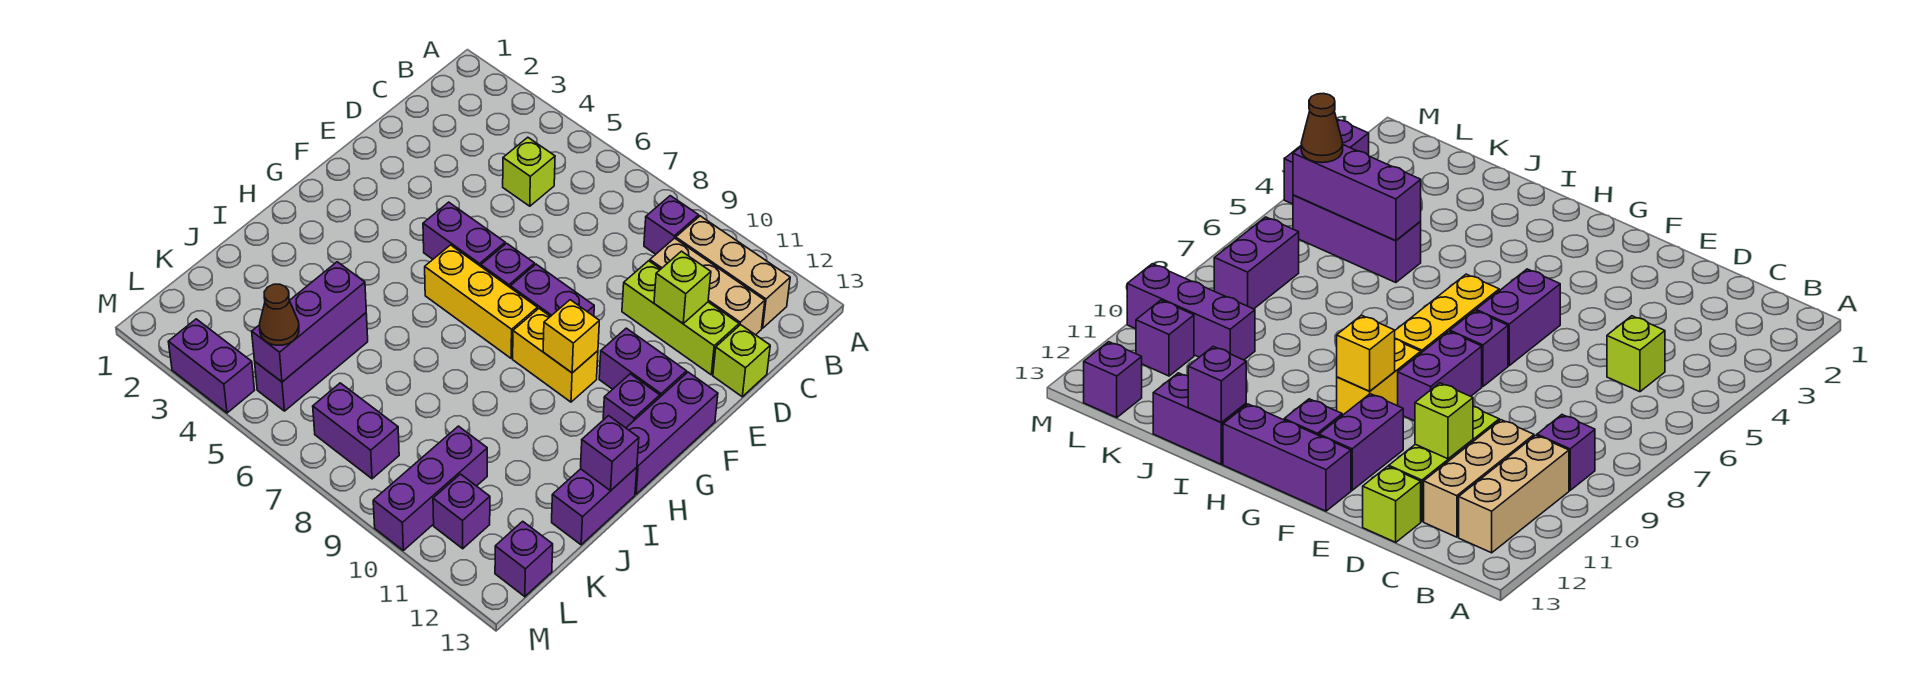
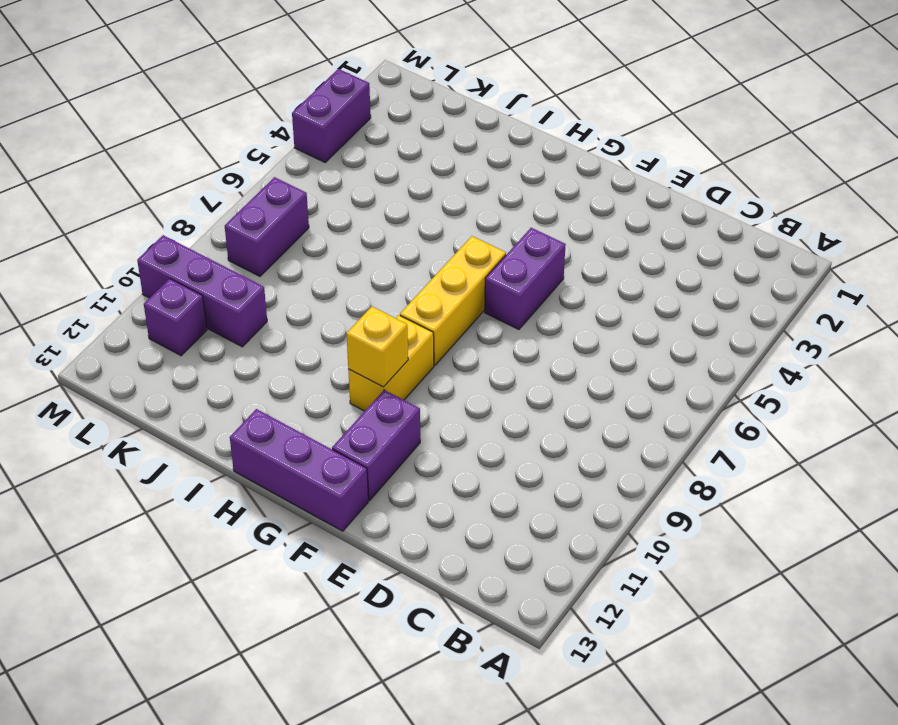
none -> purple 1x1 brick [644,196,699,254]
none -> tan 1x3 brick [676,216,790,328]
none -> lime 1x1 brick [503,137,555,206]

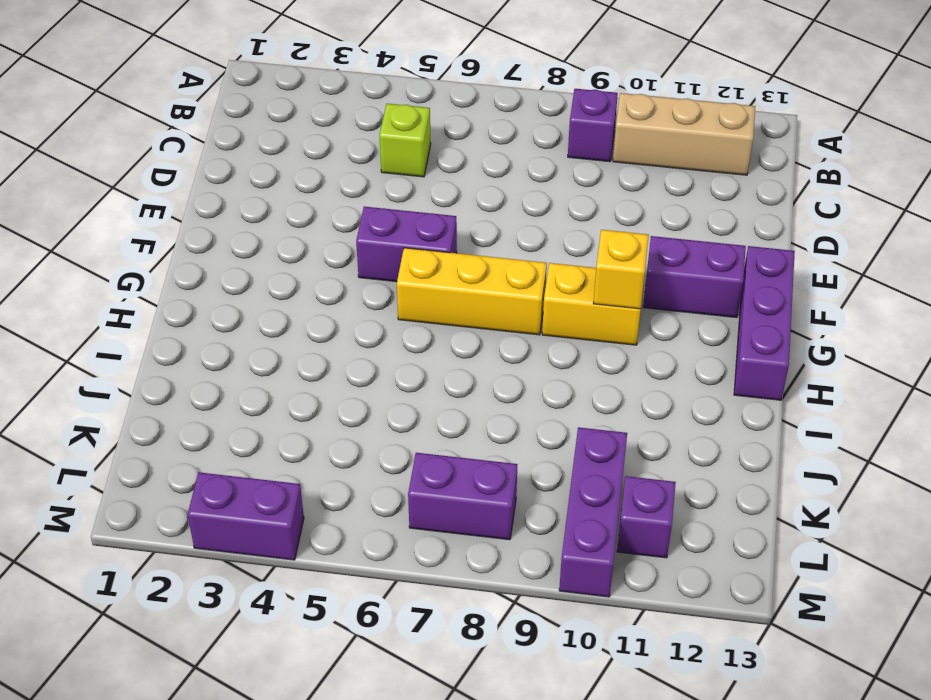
none -> tan 1x3 brick [650,238,765,335]
none -> lime 1x3 brick [622,261,739,375]
none -> lime 1x1 brick [713,325,770,397]

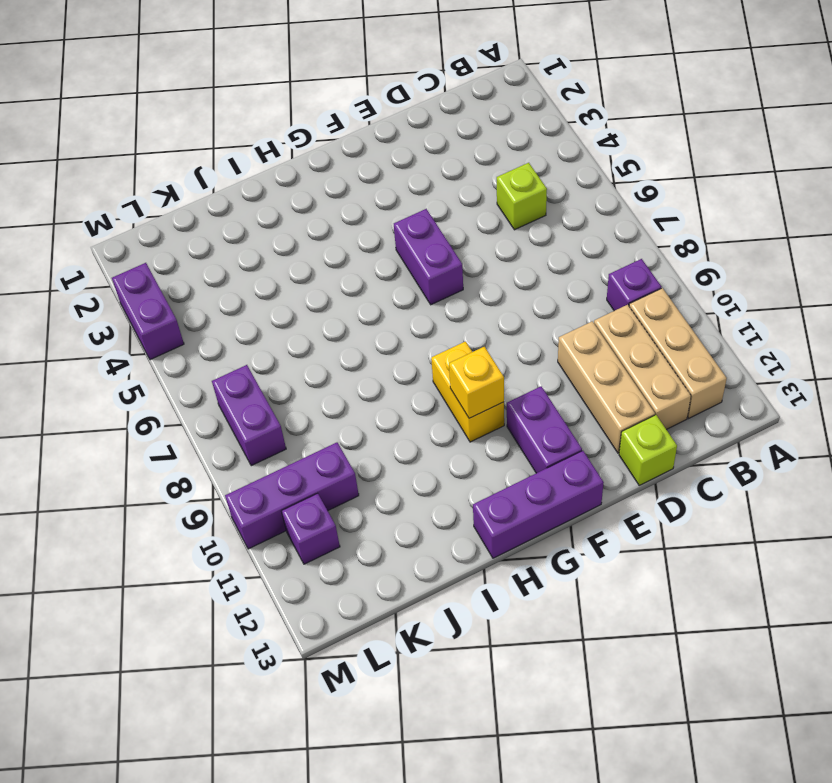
tan 1x3 brick [558,321,655,453] -> lime 1x3 brick [622,261,739,375]
none -> purple 1x1 brick [481,243,535,287]
none -> purple 1x2 brick [510,264,594,317]
none -> yellow 1x3 brick [425,245,537,358]

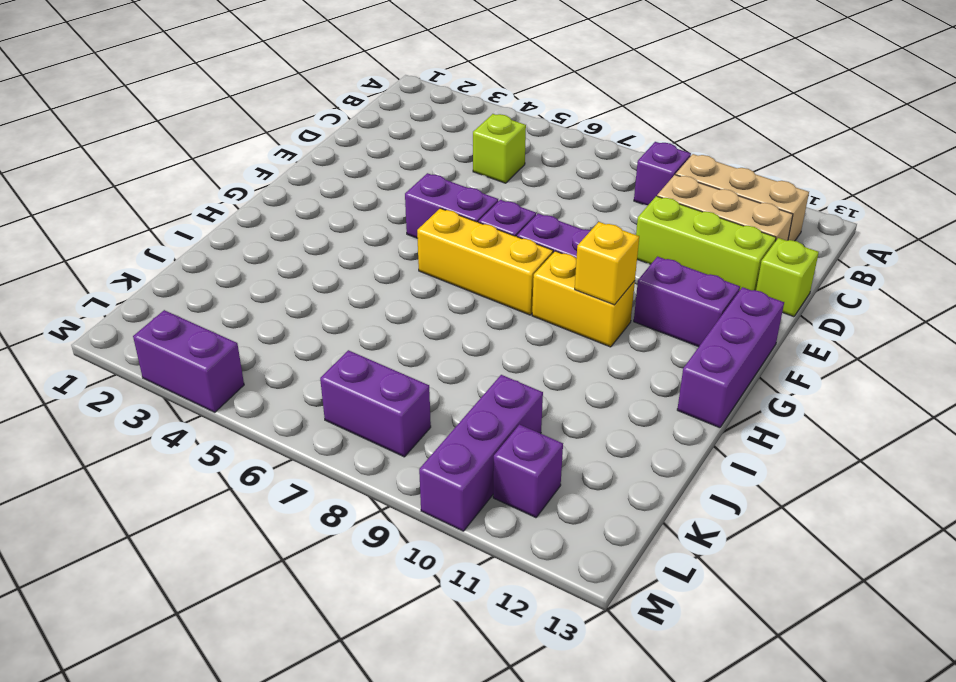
none -> purple 1x1 brick [603,374,660,428]
none -> purple 1x2 brick [552,467,637,545]
none -> purple 1x3 brick [255,313,368,411]

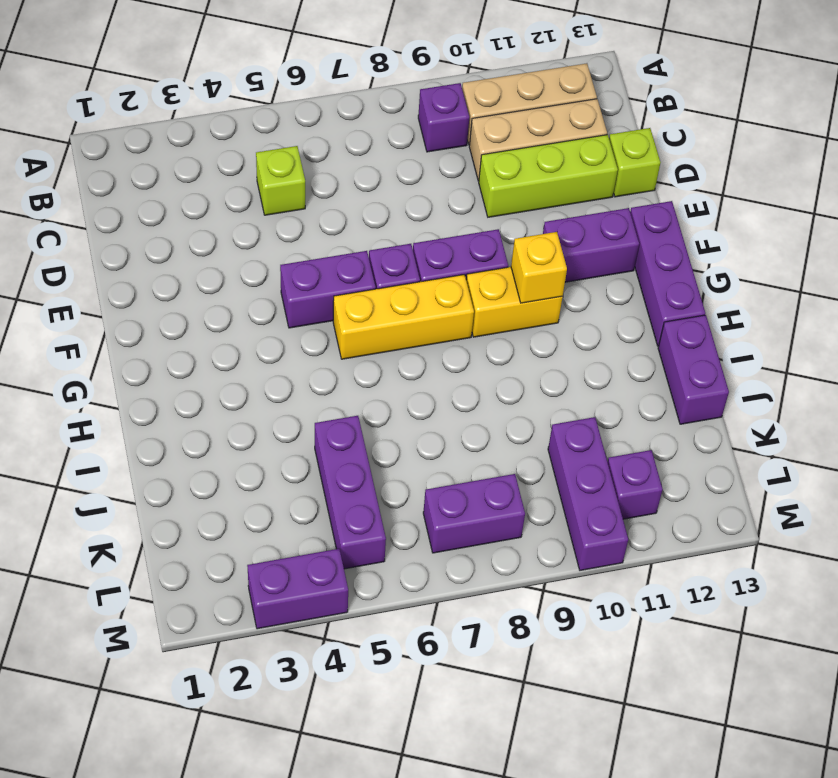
none -> purple 1x1 brick [603,374,660,428]
none -> purple 1x1 brick [495,521,553,597]
none -> lime 1x1 brick [654,251,711,323]

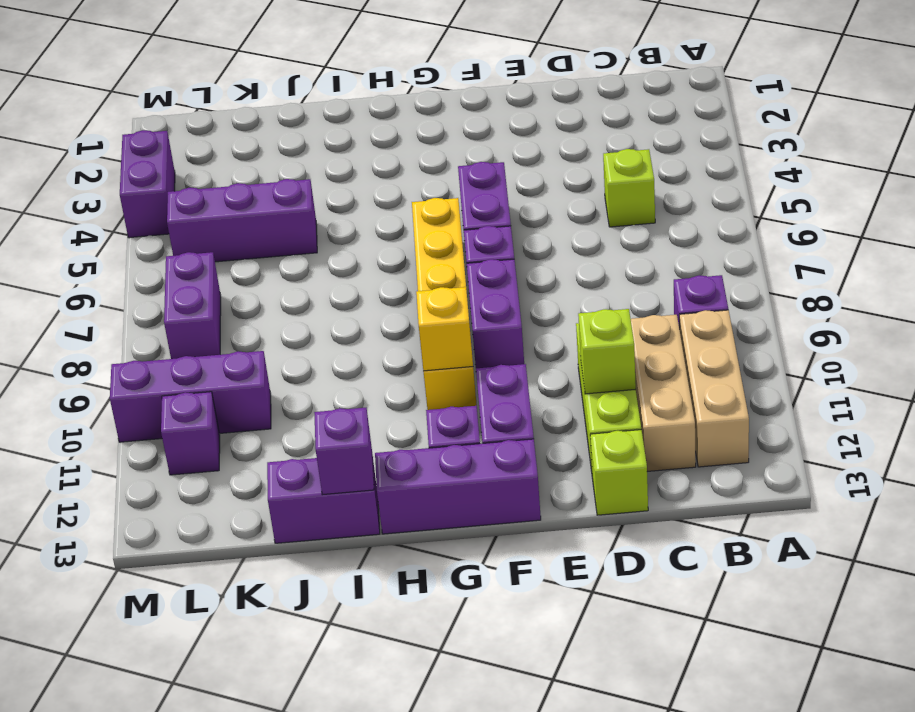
none -> purple 1x1 brick [495,521,553,597]
none -> purple 1x3 brick [252,262,366,382]
none -> brown 1x1 cone [260,284,299,345]

